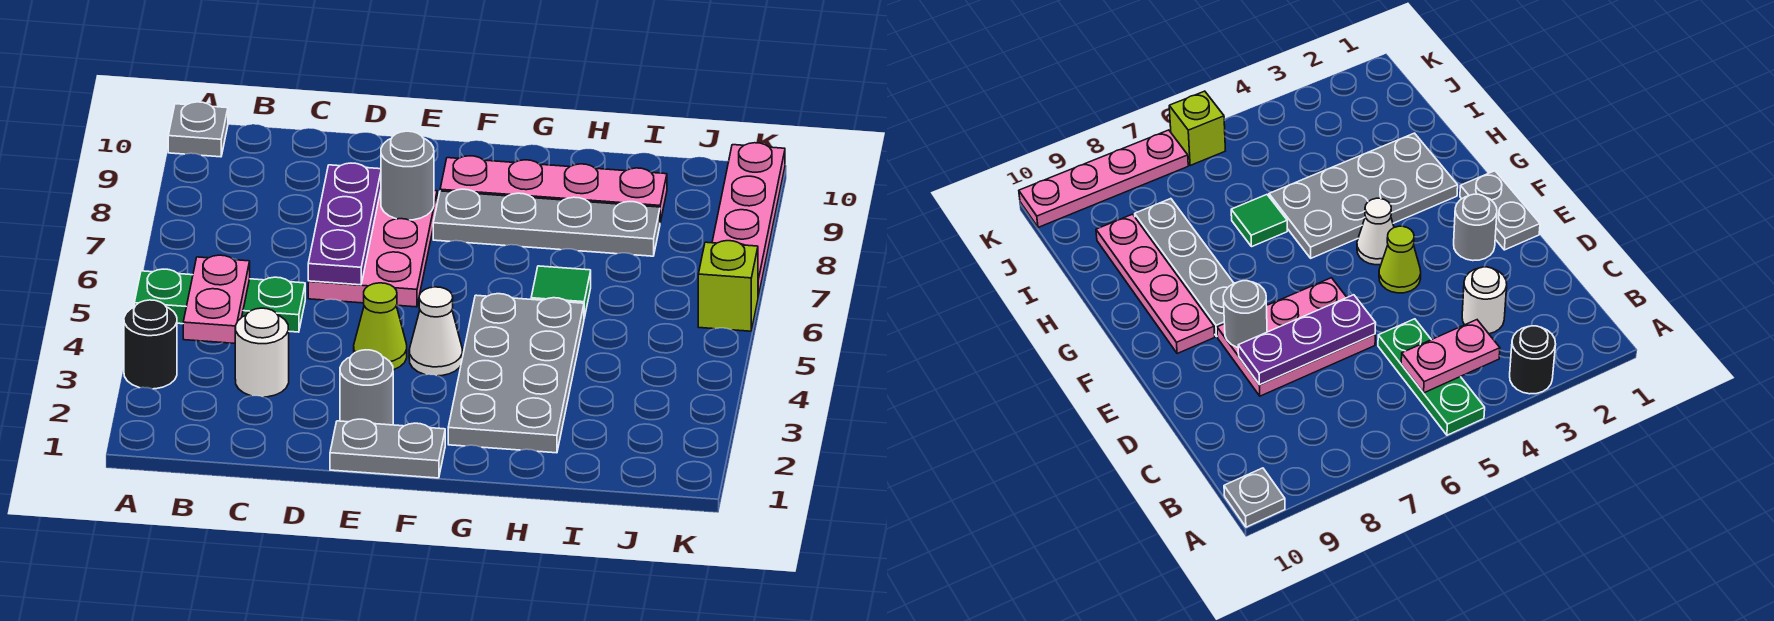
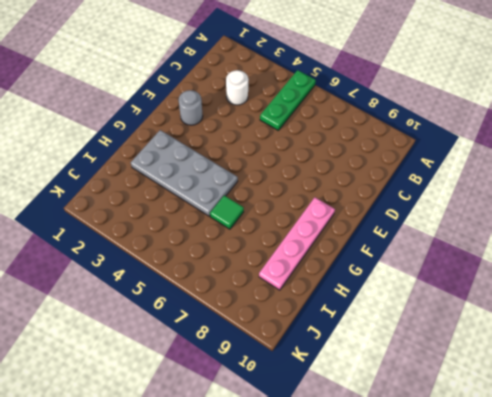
none -> black 1x1 round brick [124,300,177,389]
none -> grey 1x1 plate [168,102,228,157]
none -> pink 2x3 plate [308,191,437,307]

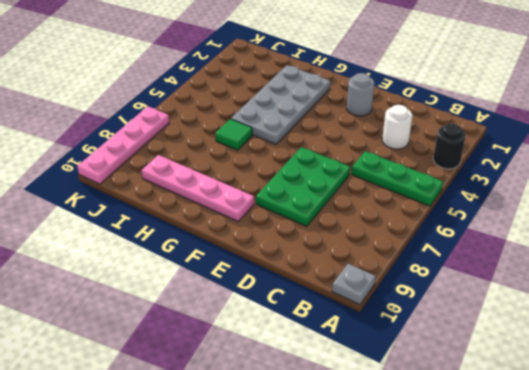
green 2x3 plate [256,147,350,226] -> pink 2x3 plate [308,191,437,307]
none -> grey 1x2 plate [330,419,445,478]
none -> lime 1x1 cone [354,283,407,370]
none -> white 1x1 cone [409,287,462,376]

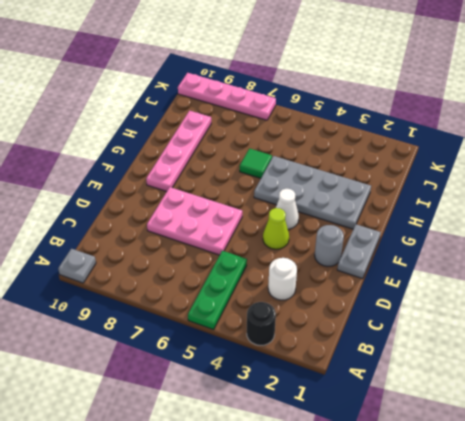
none -> grey 1x4 plate [433,189,660,256]
none -> lime 1x1 brick [698,241,758,331]
none -> pink 1x2 plate [183,255,250,343]

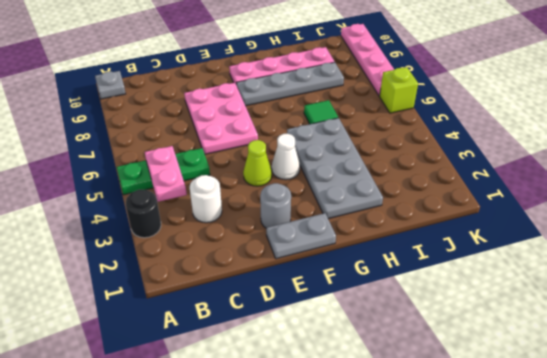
none -> purple 1x3 plate [308,163,381,285]
none -> grey 1x1 round brick [381,131,434,220]

